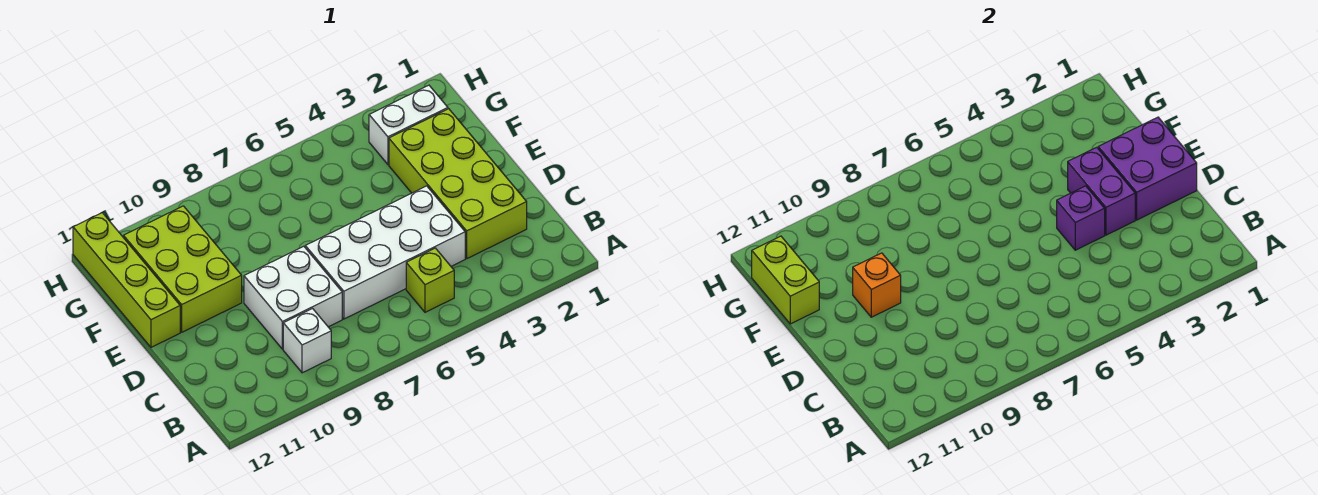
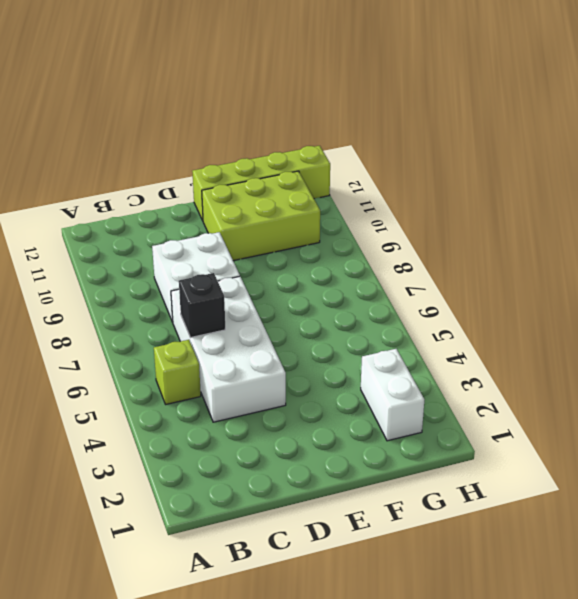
black 1x1 brick [179,273,225,338] -> none
none -> white 1x1 brick [283,309,331,373]
none -> lime 2x4 brick [389,109,527,258]
none -> purple 2x2 brick [1098,117,1197,220]

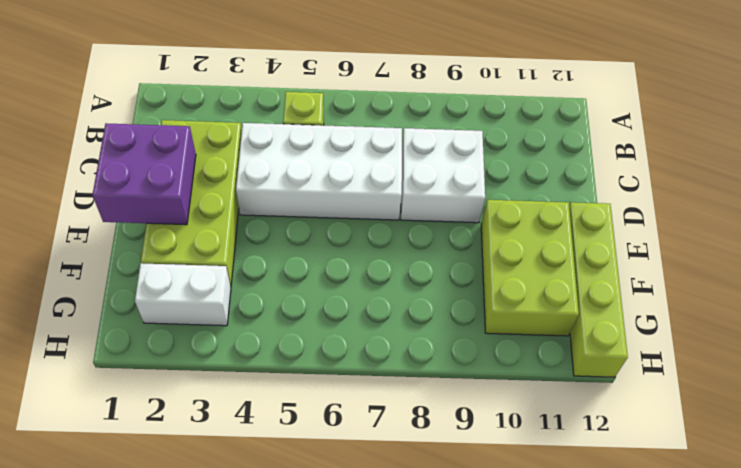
none -> white 1x1 brick [283,309,331,373]
none -> purple 1x2 brick [1068,147,1135,235]
none -> purple 1x1 brick [1057,186,1105,250]

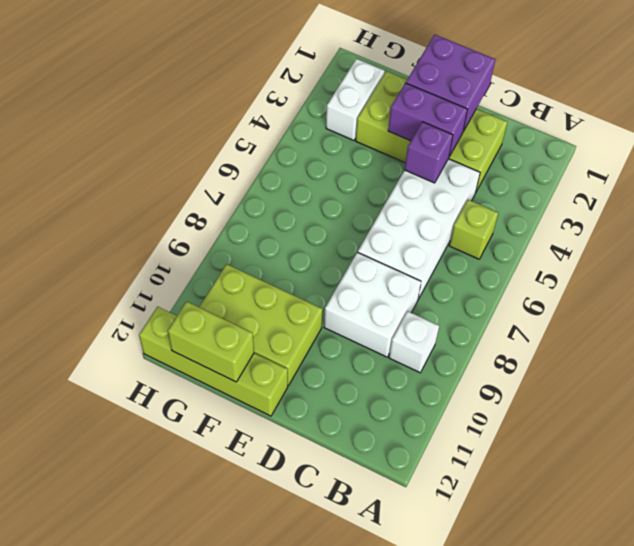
none -> orange 1x1 brick [853,253,901,317]

